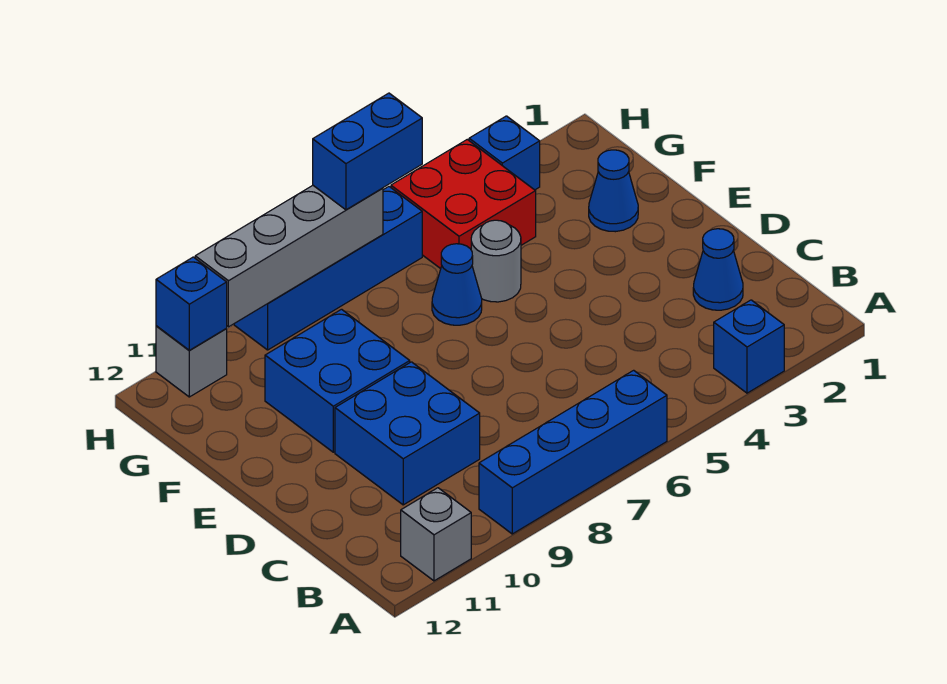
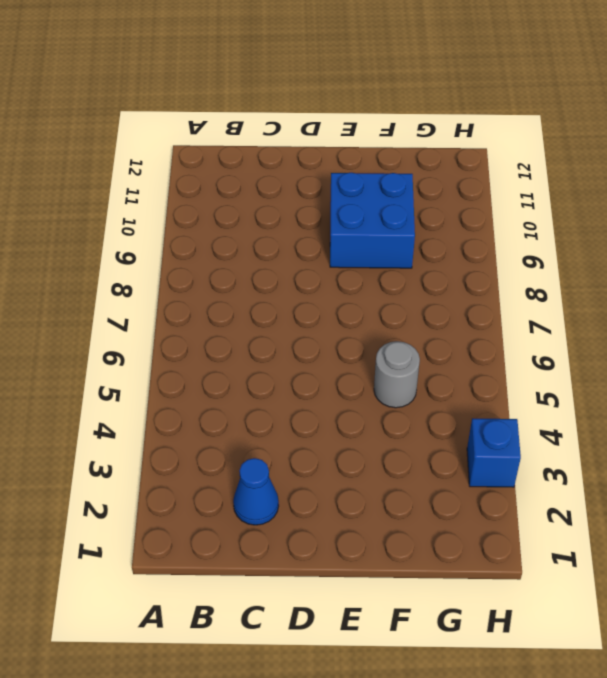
none -> blue 1x1 brick [714,300,784,393]
none -> blue 1x4 brick [479,370,667,534]
none -> grey 1x1 brick [401,488,471,581]

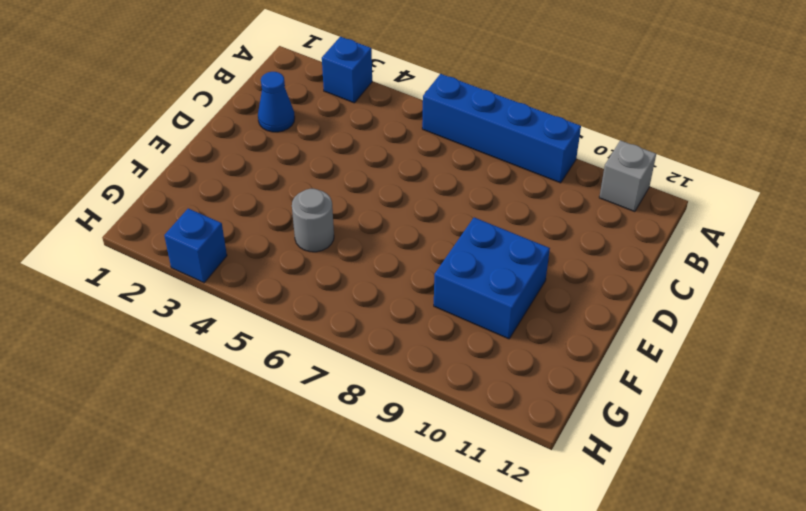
none -> blue 2x2 brick [335,362,480,505]
none -> blue 1x1 cone [589,150,638,232]
none -> blue 1x1 cone [432,244,482,325]

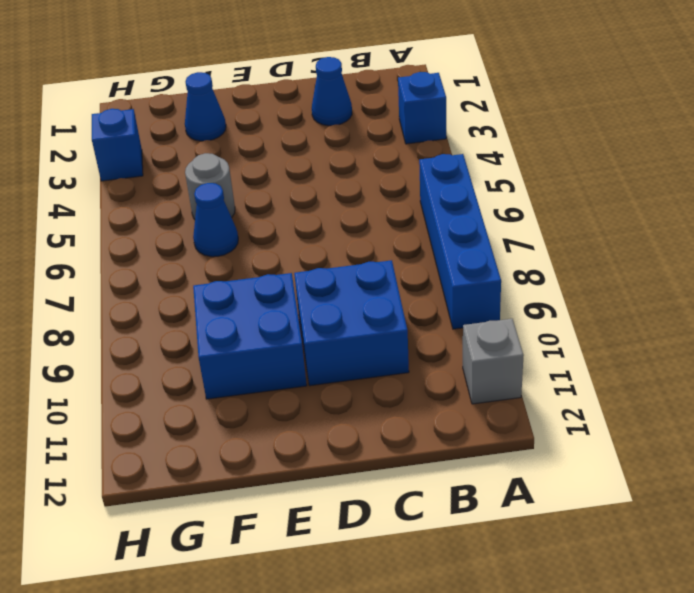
none -> red 2x2 brick [391,140,536,269]
none -> blue 1x4 brick [234,187,422,350]
none -> grey 1x1 brick [156,326,227,397]

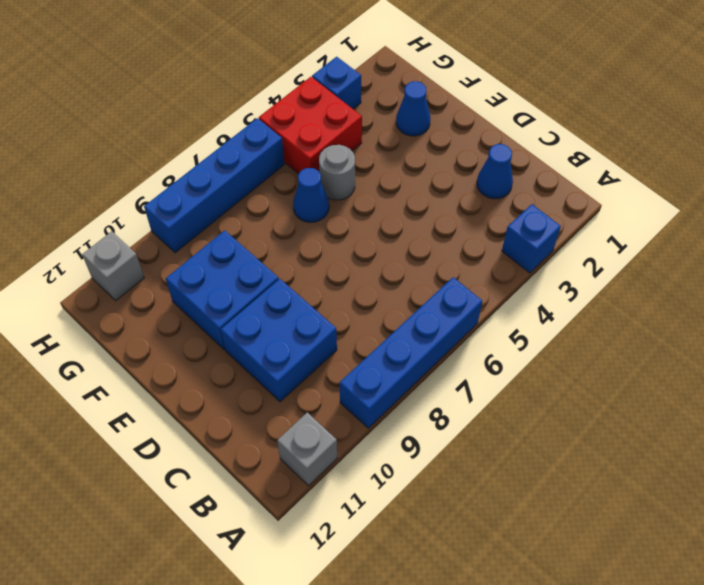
none -> grey 1x4 brick [195,186,383,327]
none -> blue 1x1 brick [156,257,227,350]
none -> blue 1x2 brick [313,93,422,210]

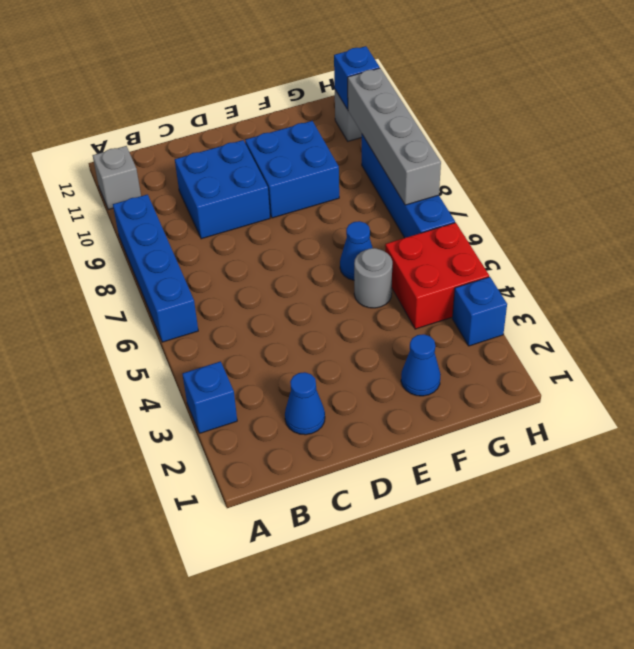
none -> blue 1x2 brick [313,93,422,210]

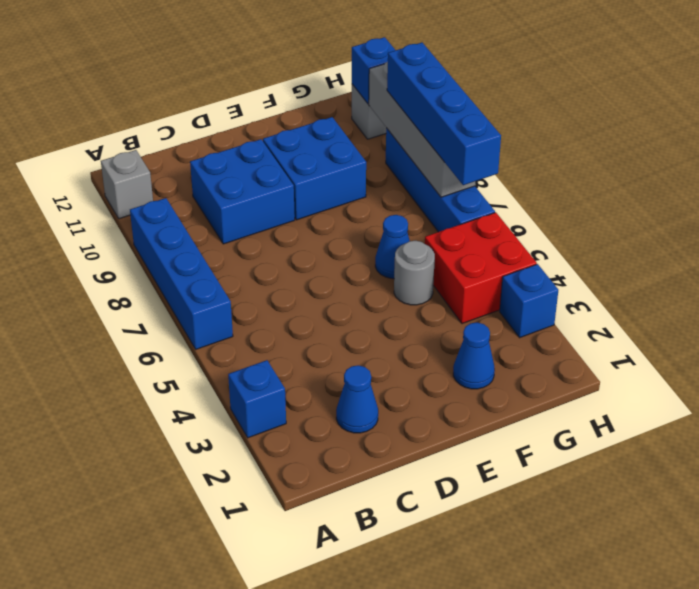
blue 1x4 brick [387,43,501,185] -> blue 1x2 brick [313,93,422,210]

